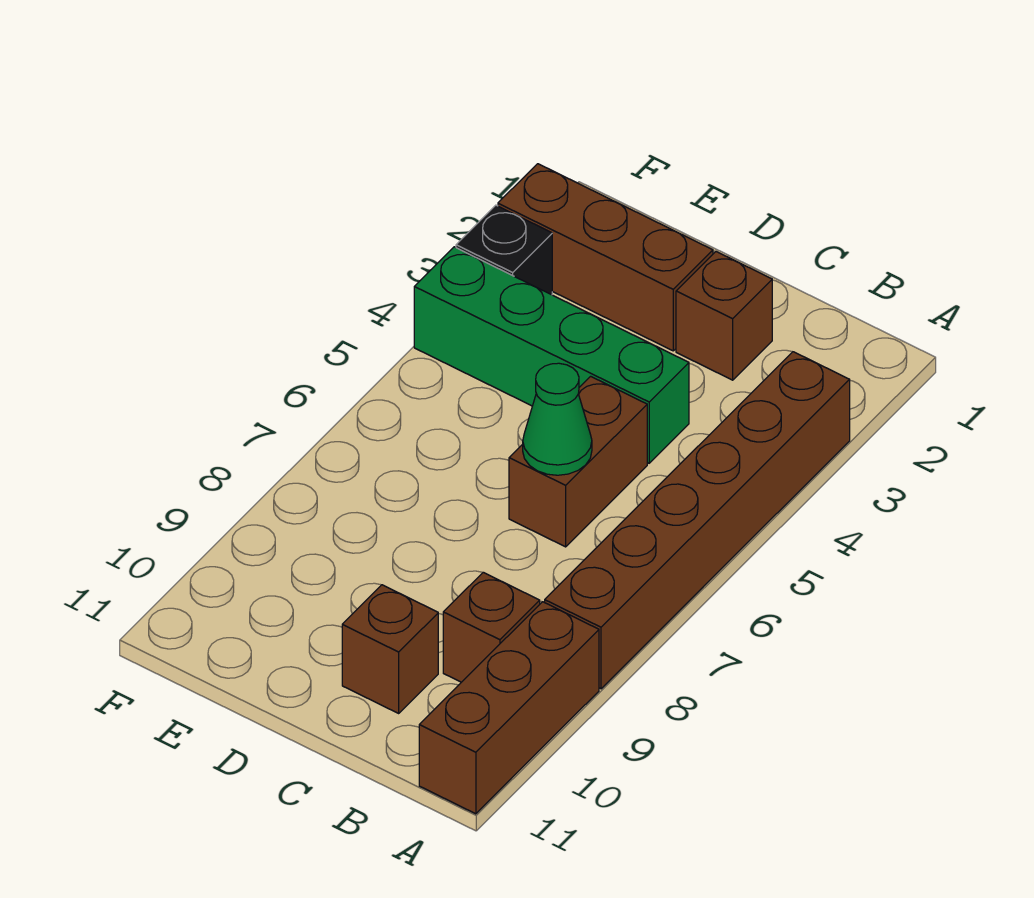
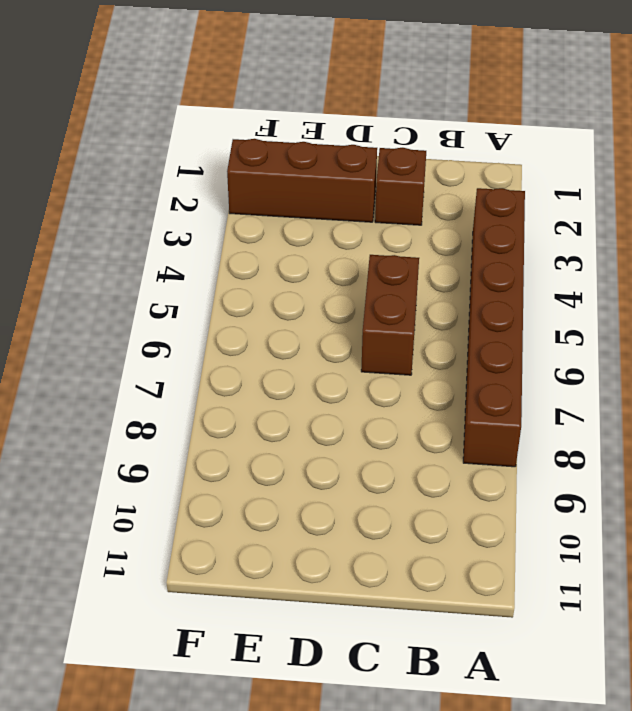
none -> brown 1x3 brick [419,602,599,814]
none -> brown 1x1 brick [443,572,540,682]

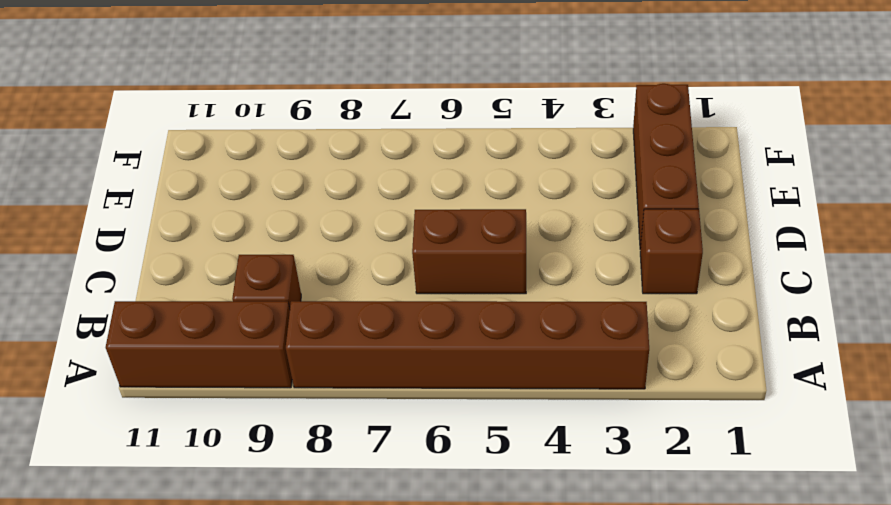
none -> green 1x4 brick [414,247,689,463]
none -> brown 1x1 brick [342,585,438,713]

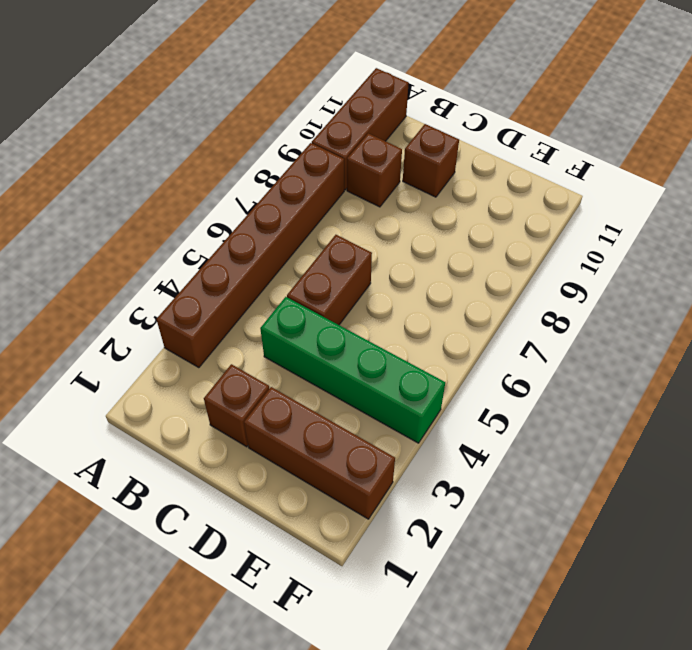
none -> black 1x1 brick [456,205,552,295]
none -> green 1x1 cone [523,363,592,475]

